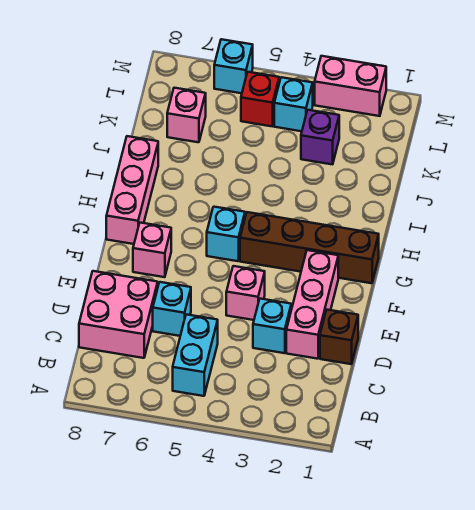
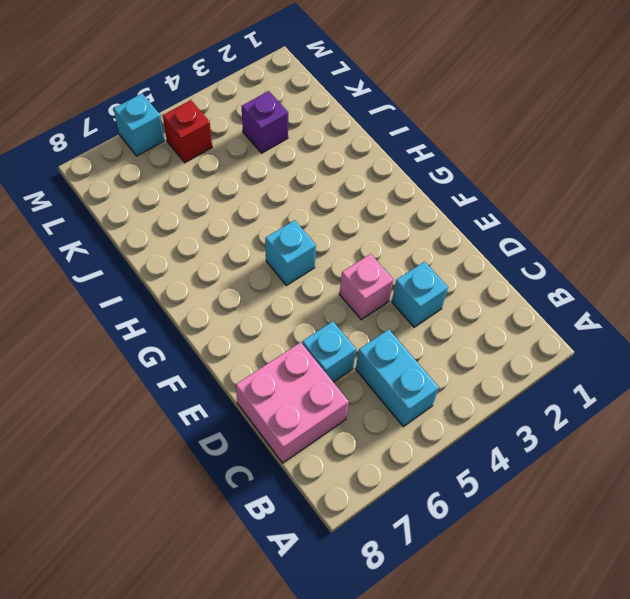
none -> brown 1x1 brick [320,310,358,364]
none -> pink 1x3 brick [286,250,338,359]
none -> pink 1x1 brick [133,223,171,277]

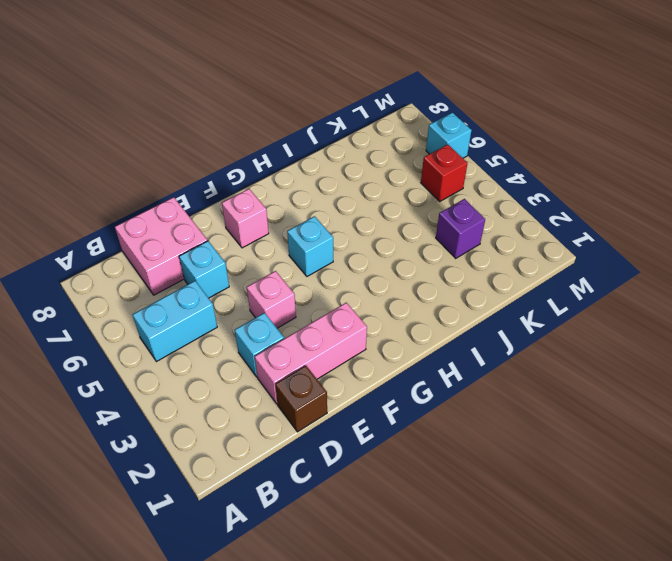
none -> brown 1x4 brick [240,212,379,283]
none -> pink 1x3 brick [106,136,158,244]
none -> pink 1x1 brick [167,88,206,142]

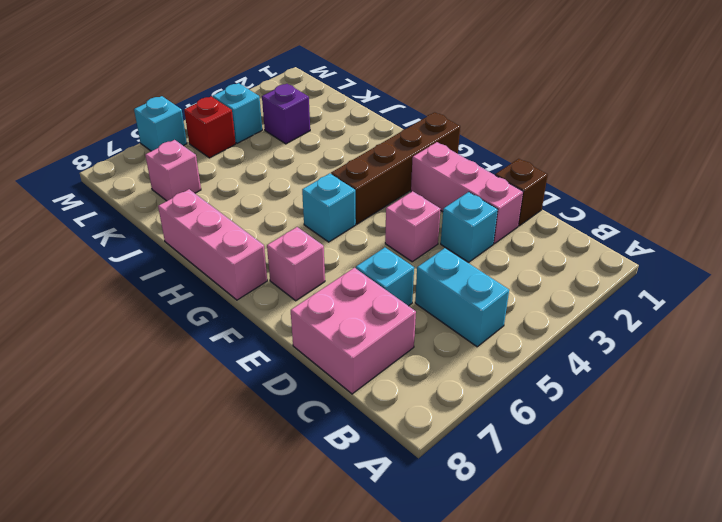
none -> pink 1x2 brick [315,56,386,116]

